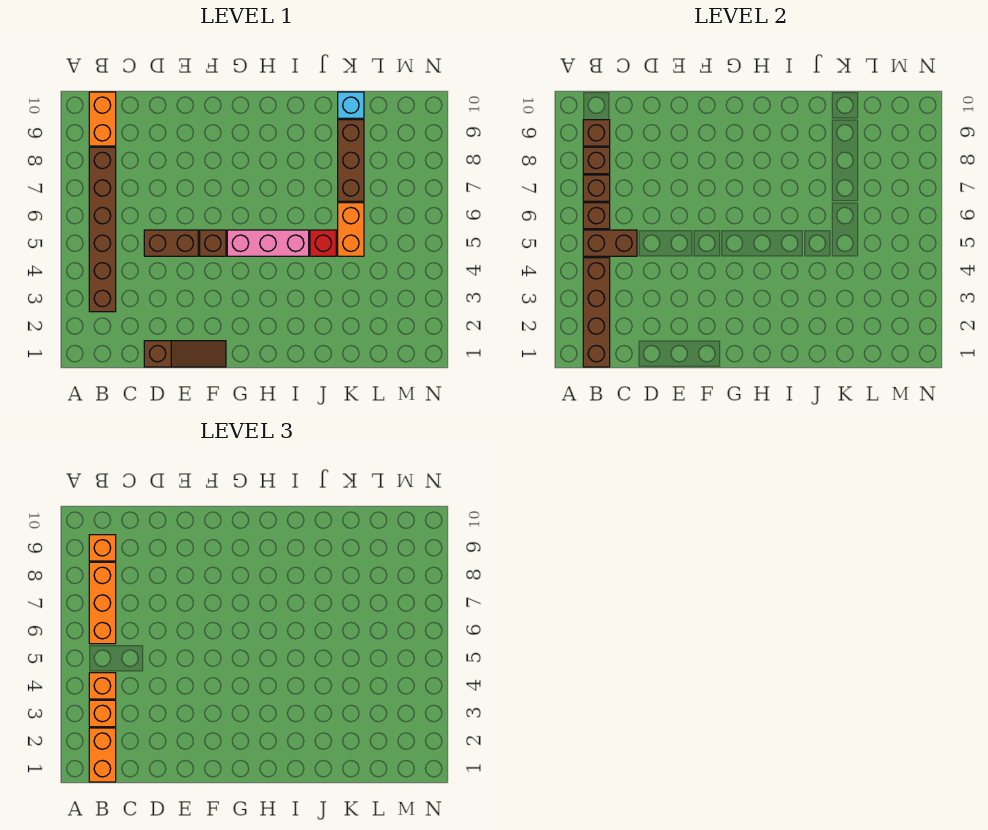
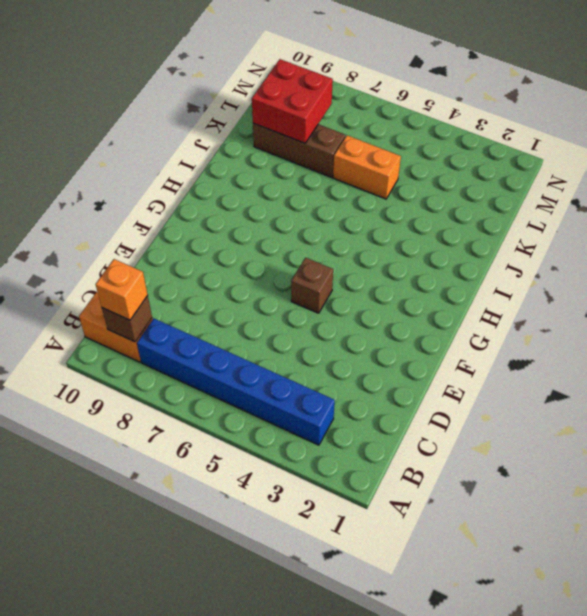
blue 1x6 brick [137,318,335,445] -> brown 1x6 brick [89,147,116,312]
red 2x2 brick [252,59,333,143] -> none
none -> brown 1x3 slope [144,341,226,367]
none -> brown 1x2 brick [144,230,198,256]
none -> pink 1x3 brick [227,230,309,256]

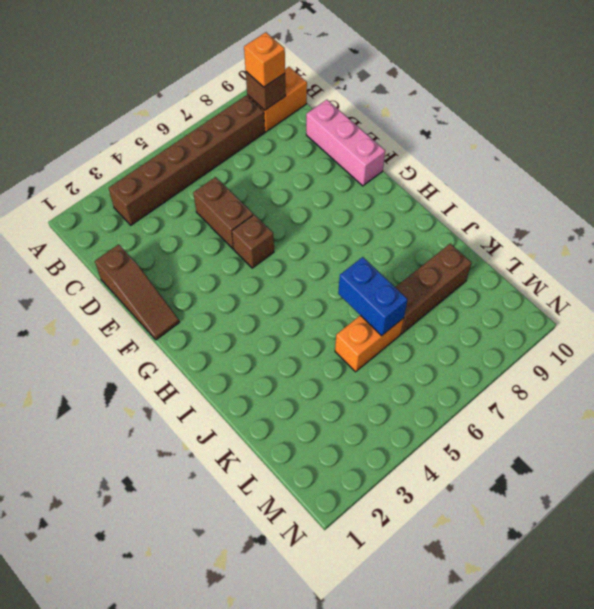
pink 1x3 brick [306,100,385,186] -> pink 1x3 brick moved to [227,230,309,256]
blue 1x2 brick [338,257,408,336] -> none
none -> red 1x1 brick [310,230,336,256]
none -> cyan 1x1 brick [338,92,364,118]
none -> brown 1x4 brick [583,258,610,367]

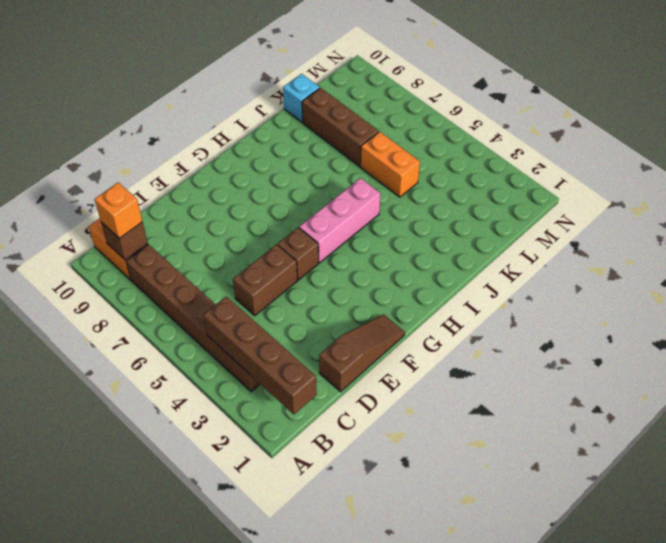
none -> red 1x1 brick [310,230,336,256]
none -> brown 1x2 brick [583,230,637,256]
none -> brown 1x1 brick [583,203,610,229]

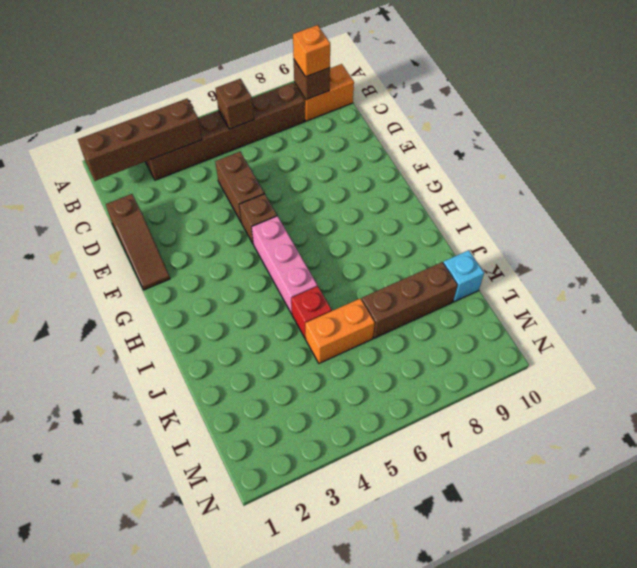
none -> brown 1x2 brick [583,230,637,256]
none -> brown 1x1 brick [583,175,610,201]
none -> brown 1x1 brick [583,147,610,174]

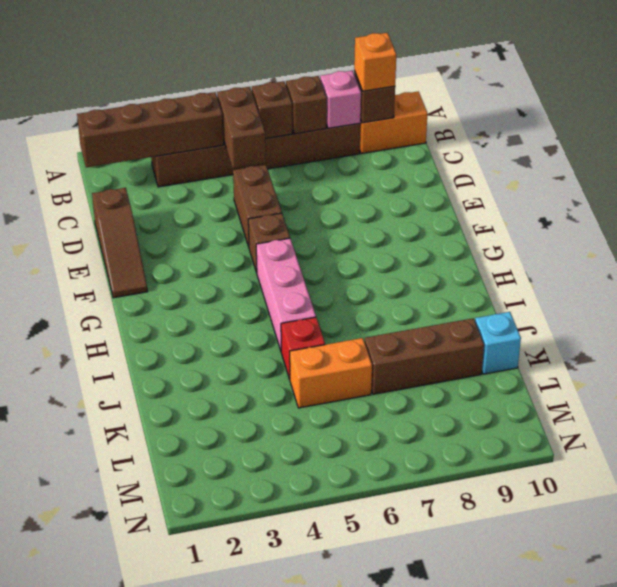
pink 1x1 brick [320,71,361,128] -> brown 1x1 brick [583,147,610,174]
none -> orange 1x2 brick [89,728,116,782]
none -> orange 1x1 brick [89,700,116,727]
none -> orange 1x1 brick [89,673,116,699]

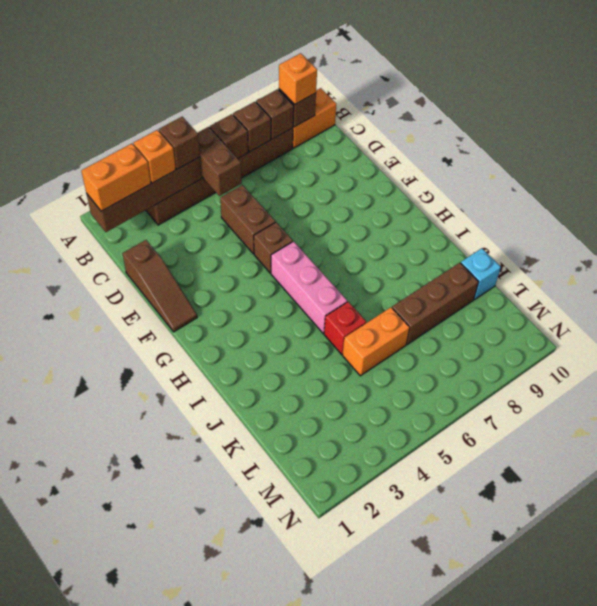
brown 1x1 brick [159,117,200,169] -> orange 1x1 brick [89,673,116,699]
none -> orange 1x3 brick [89,562,116,644]

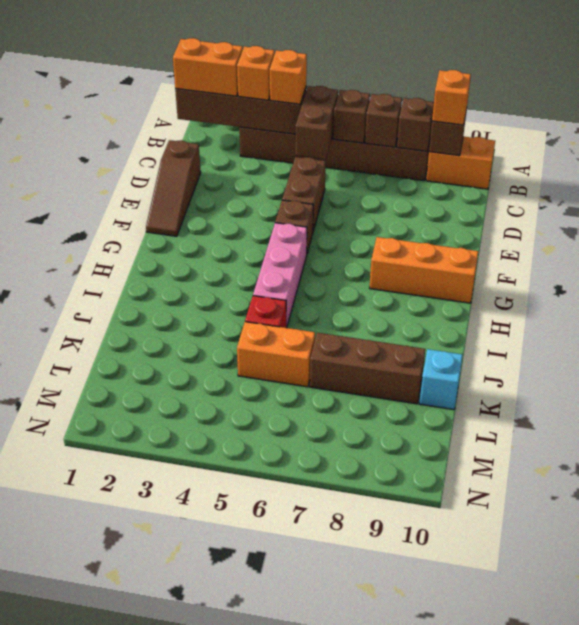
orange 1x3 brick [370,237,478,303] -> orange 1x3 brick moved to [89,562,116,644]

